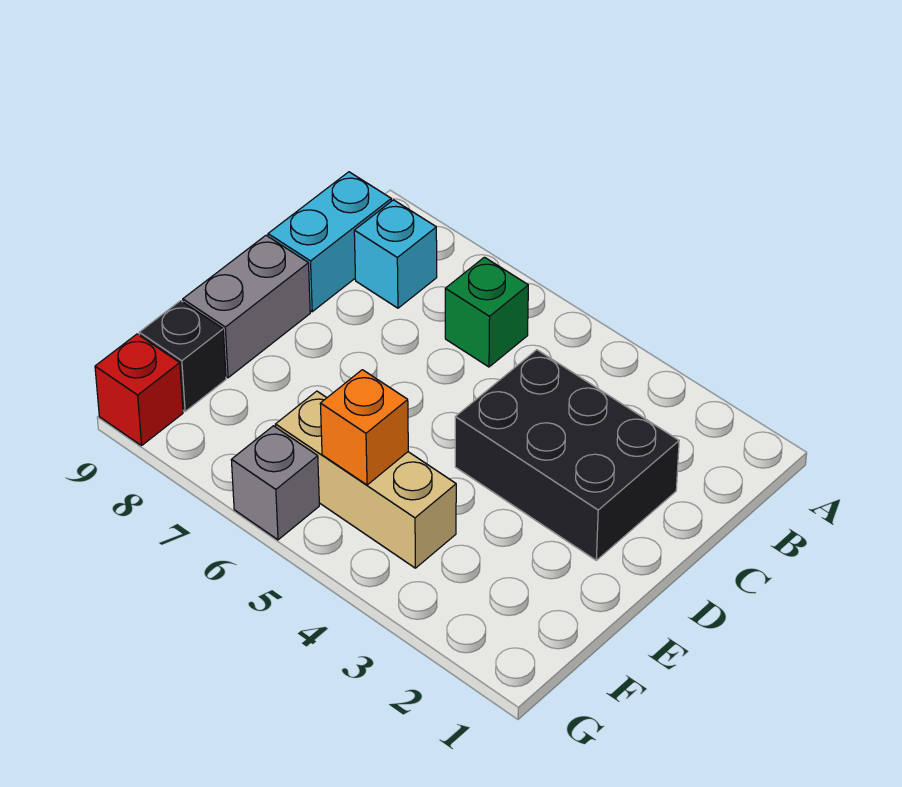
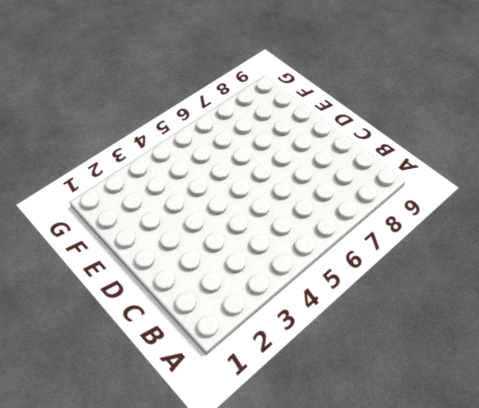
none -> green 1x1 brick [445,257,528,367]
none -> cyan 1x1 brick [354,200,437,308]

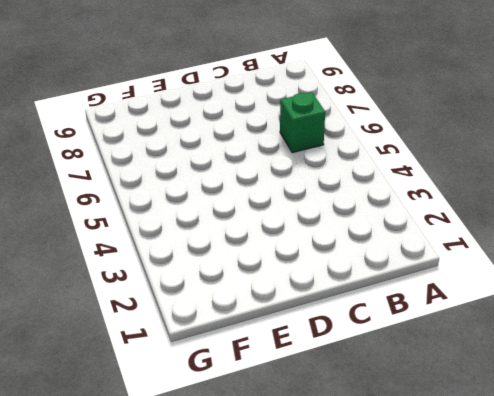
none -> cyan 1x1 brick [354,200,437,308]
none -> cyan 1x2 brick [268,172,391,312]

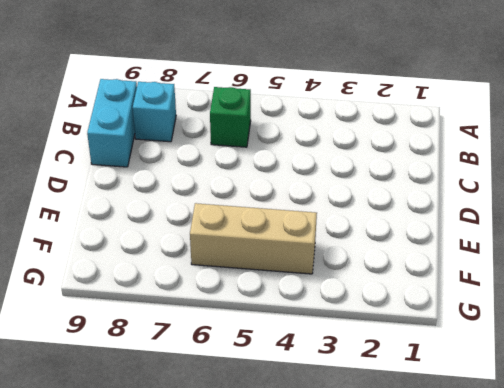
none -> black 2x3 brick [455,350,679,560]
none -> grey 1x2 brick [183,235,310,378]

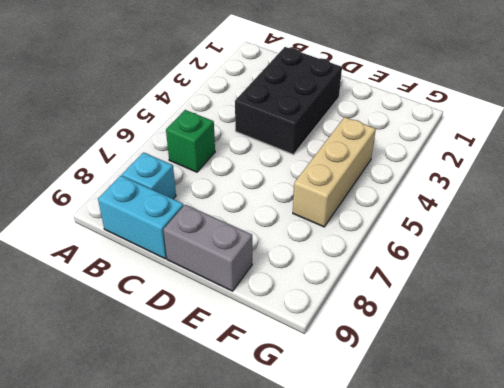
none -> black 1x1 brick [139,301,226,411]
none -> grey 1x1 brick [231,426,319,540]

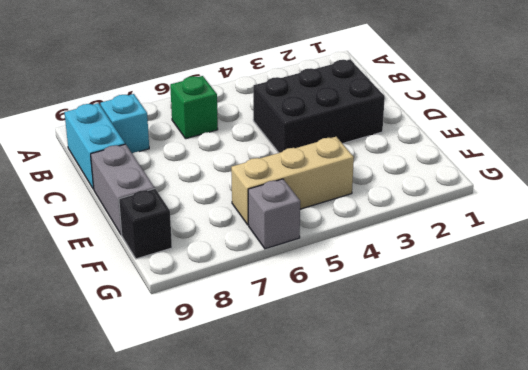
none -> red 1x1 brick [95,334,183,446]
none -> orange 1x1 brick [320,370,408,485]

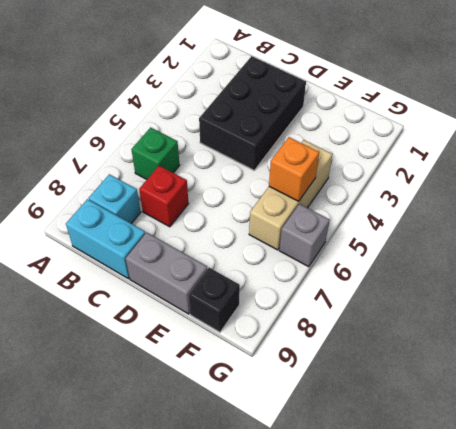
red 1x1 brick [139,166,188,227] -> red 1x1 brick moved to [95,334,183,446]

